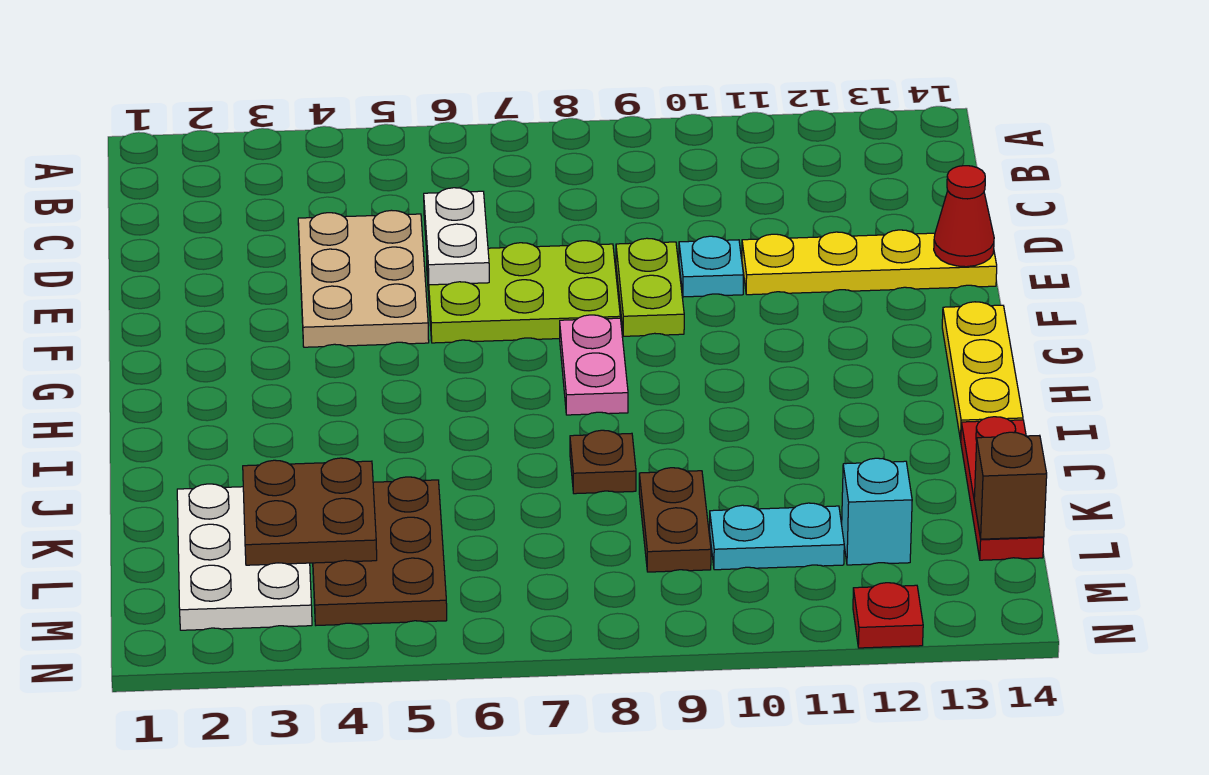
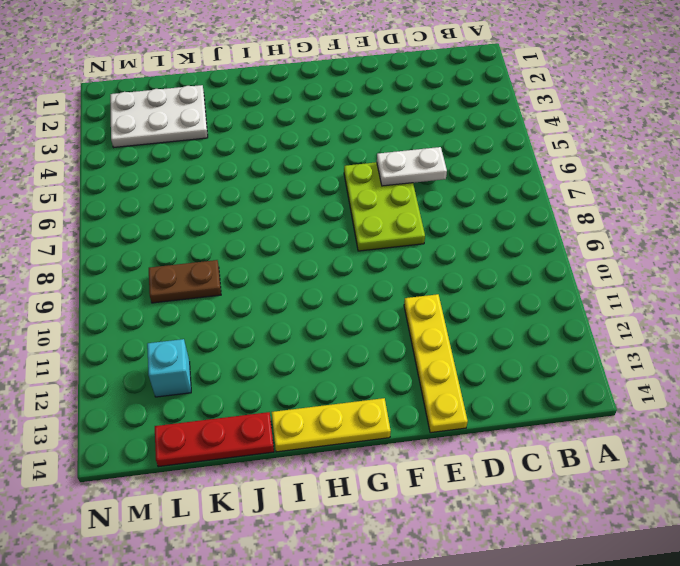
none -> tan 2x3 plate [298,210,429,347]
none -> lime 1x2 plate [616,238,684,336]
none -> cyan 1x1 plate [679,236,743,297]

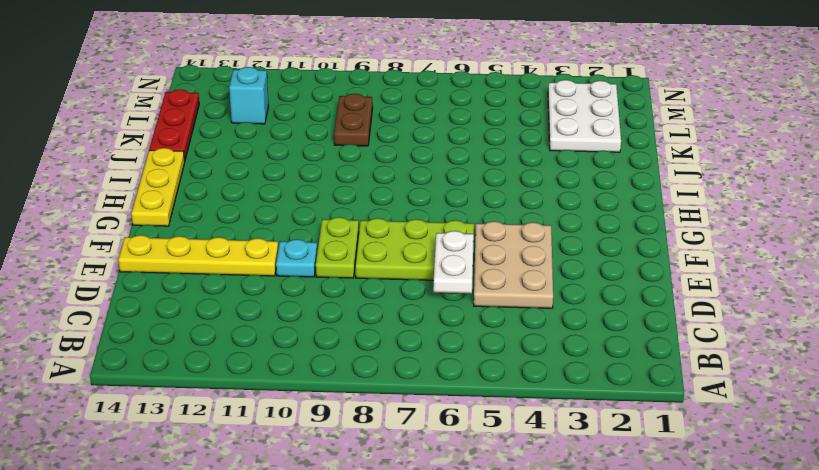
none -> pink 1x2 plate [560,315,628,415]
none -> brown 1x1 plate [570,430,636,494]
none -> brown 2x3 plate [313,477,447,625]

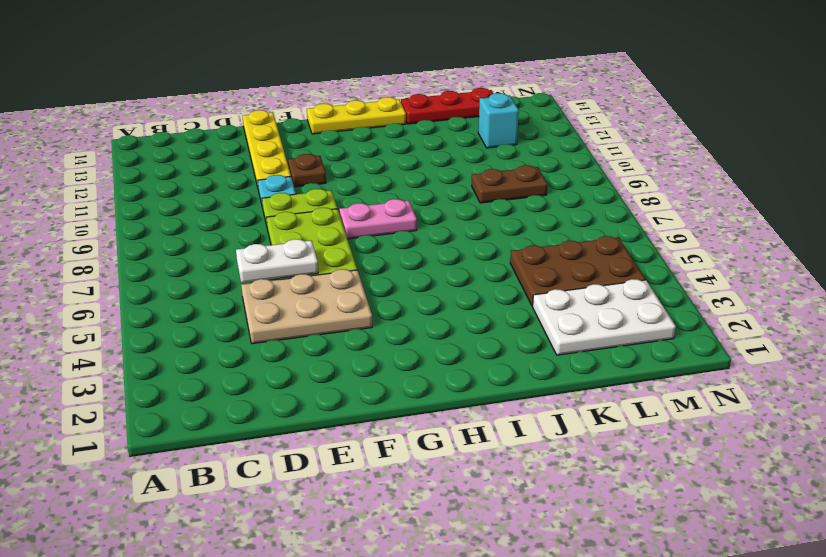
brown 1x1 plate [288,154,326,187] -> brown 1x1 plate moved to [570,430,636,494]
none -> cyan 1x2 plate [710,503,844,570]
none -> red 1x1 plate [853,583,923,648]
none -> red 1x1 cone [934,166,994,267]

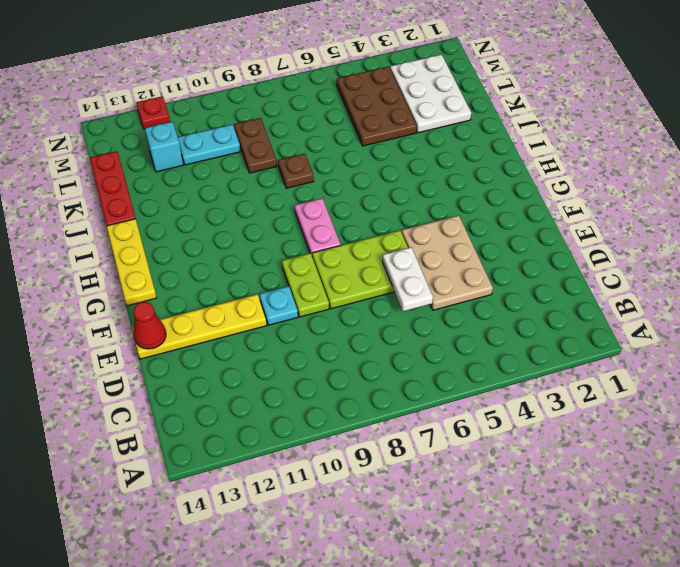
none -> brown 2x2 plate [243,458,377,565]
none -> brown 1x1 brick [974,432,1047,539]

